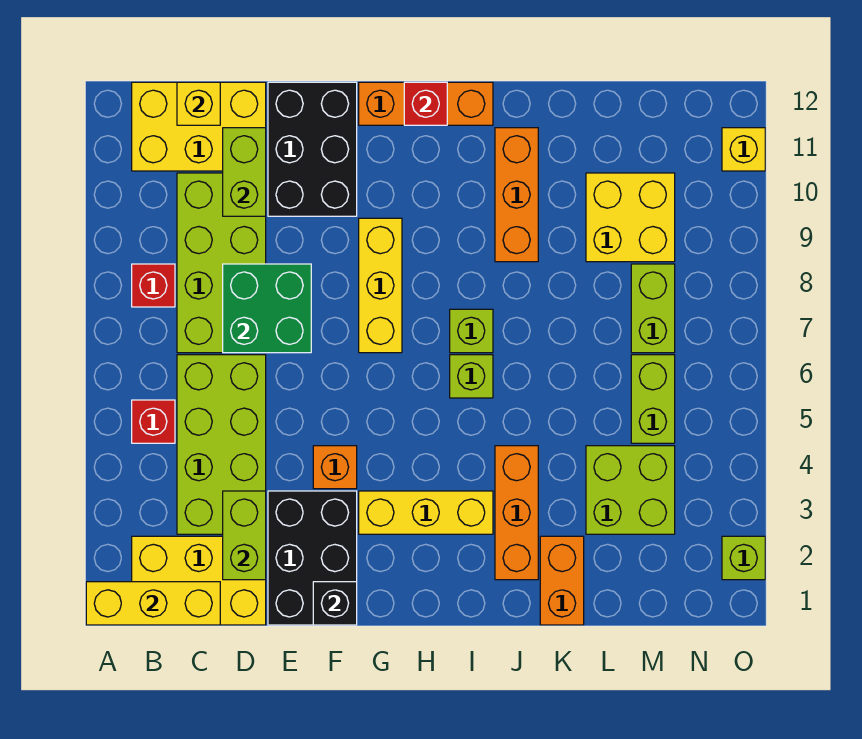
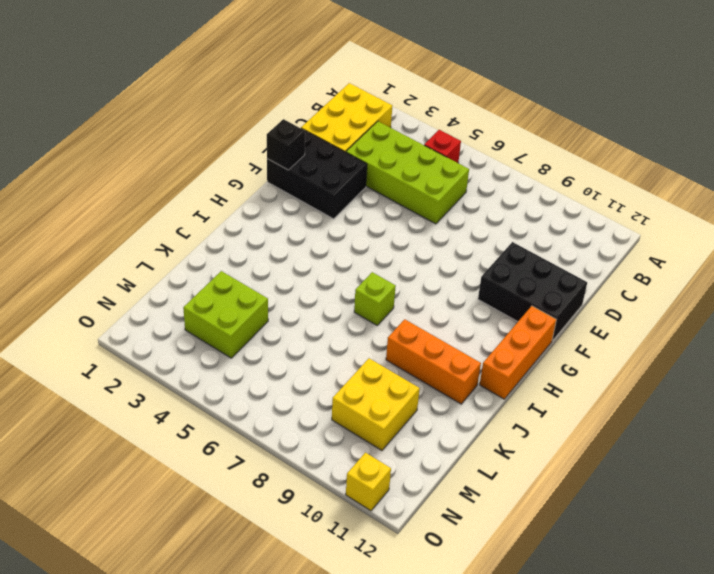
none -> red 1x1 brick [132,264,175,307]
none -> yellow 2x3 brick [132,82,266,171]
none -> lime 2x4 brick [177,173,266,353]
none -> orange 1x1 brick [313,446,357,489]

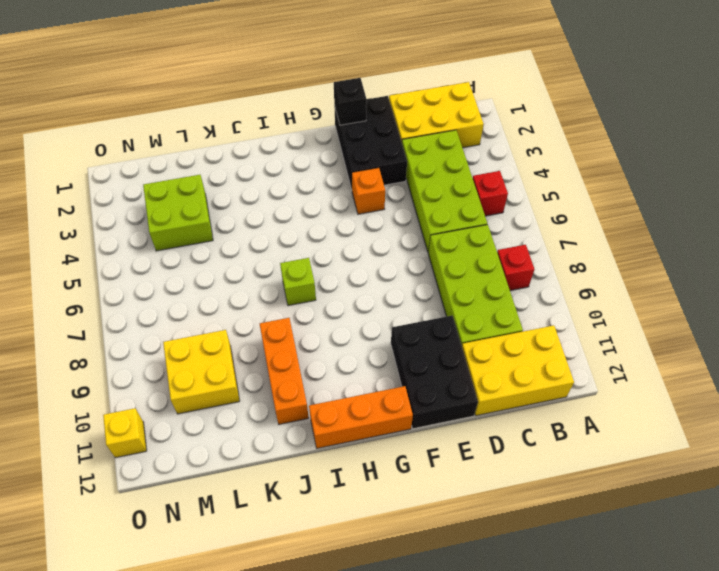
none -> yellow 1x3 brick [359,491,493,534]
none -> yellow 1x3 brick [359,218,402,353]
none -> lime 1x1 brick [450,355,493,398]
none -> orange 1x3 brick [495,446,538,580]

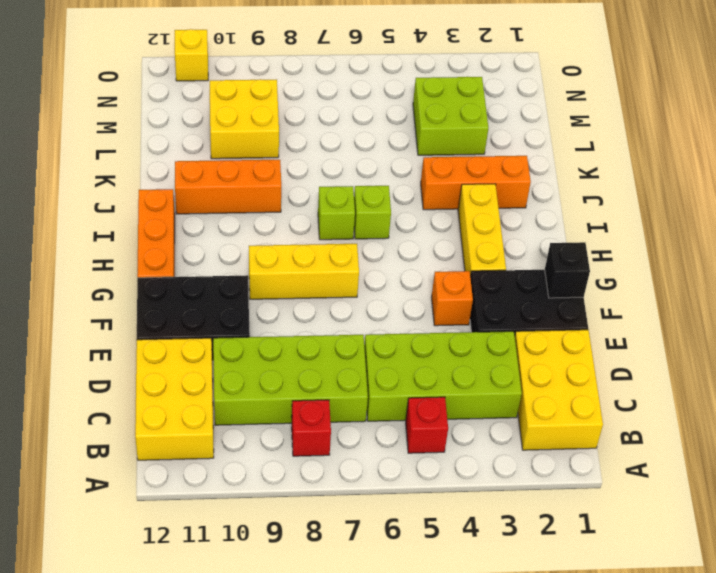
none -> orange 1x2 brick [540,536,584,625]
none -> lime 1x2 brick [631,355,675,443]
none -> lime 1x2 brick [631,264,675,353]
none -> lime 1x1 brick [722,536,765,580]

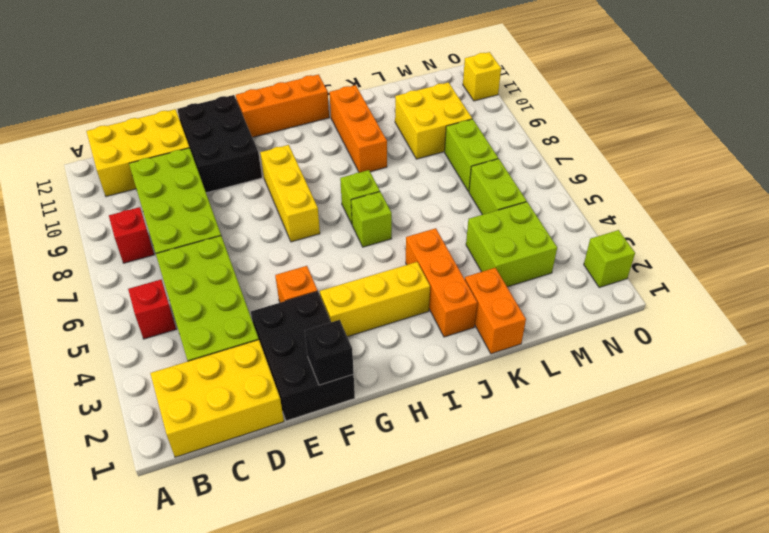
none -> yellow 1x3 brick [86,582,220,625]
none -> yellow 1x1 brick [177,82,220,125]
none -> lime 1x2 brick [223,491,266,580]
none -> green 2x2 brick [223,264,311,353]

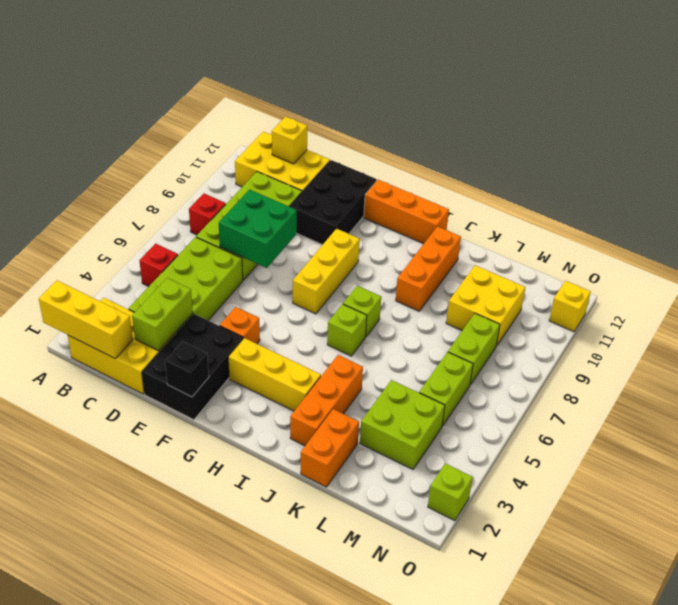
none -> lime 1x2 brick [223,128,266,216]
none -> red 1x1 brick [404,82,447,125]

